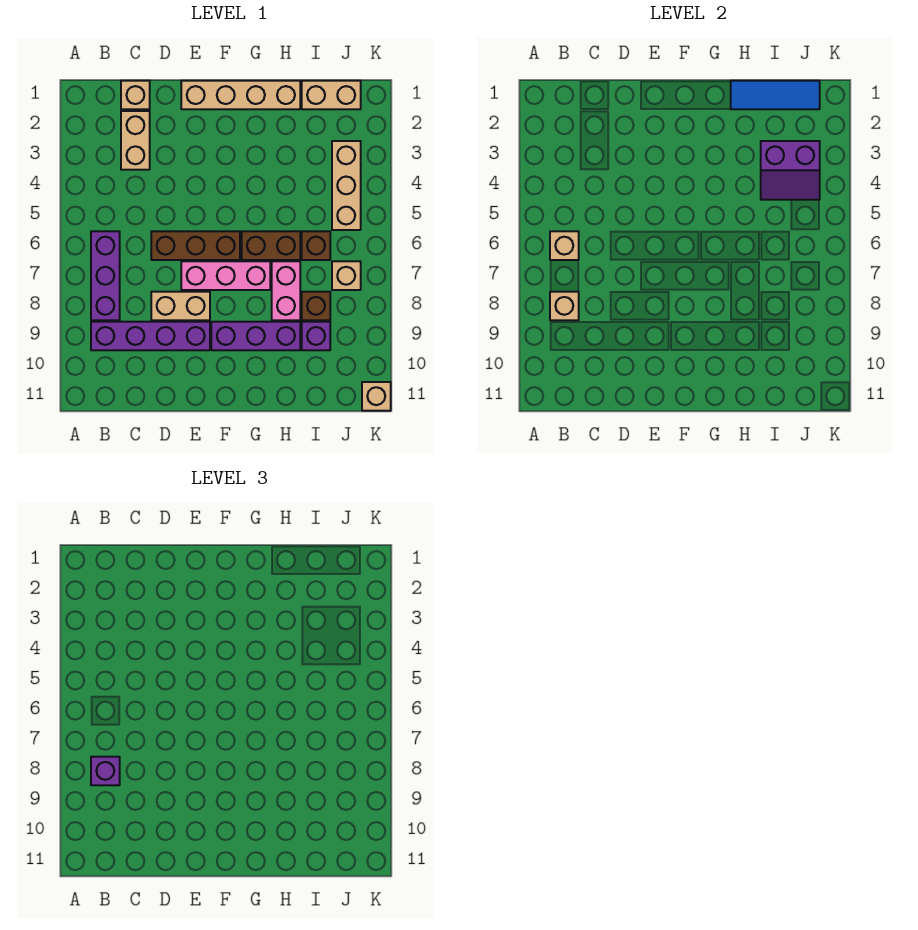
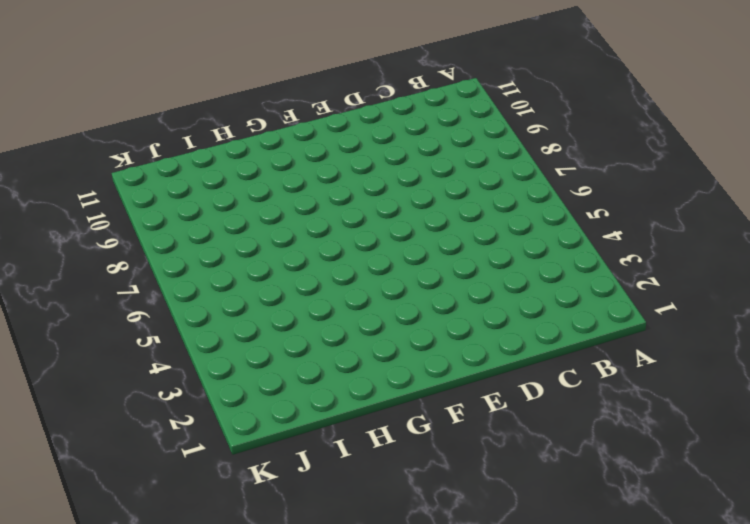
none -> purple 1x3 brick [91,231,120,320]
none -> purple 1x4 brick [91,322,210,350]
none -> tan 1x1 brick [121,81,150,109]

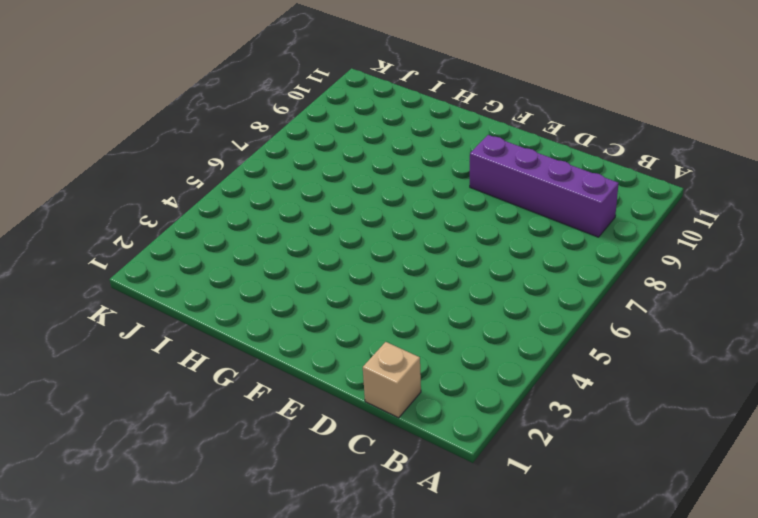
none -> purple 1x3 brick [91,231,120,320]
none -> tan 1x2 brick [121,111,150,170]
none -> brown 1x3 brick [151,231,240,260]

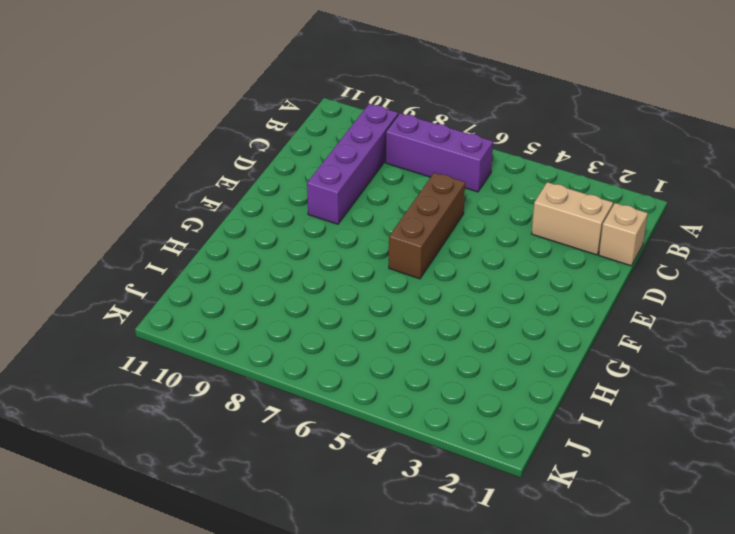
none -> tan 1x2 brick [151,292,210,320]
none -> tan 1x4 brick [181,81,300,109]
none -> pink 1x3 brick [181,261,270,290]

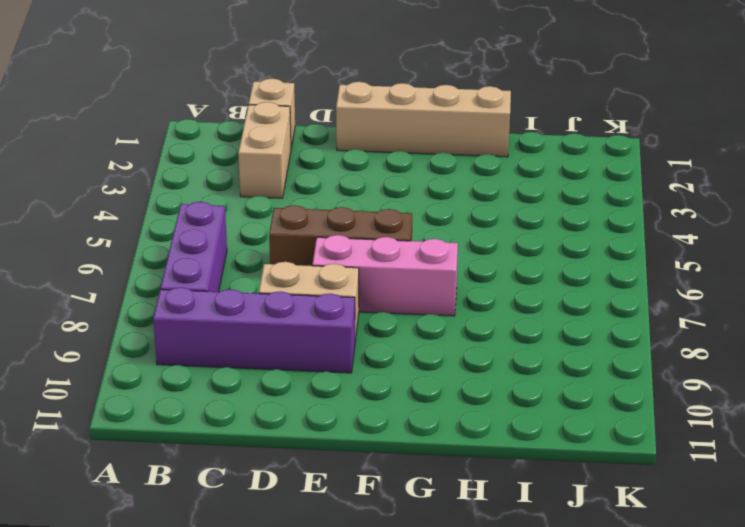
none -> purple 1x3 brick [211,322,300,350]
none -> brown 1x2 brick [242,231,300,260]
none -> pink 1x2 brick [272,261,300,320]

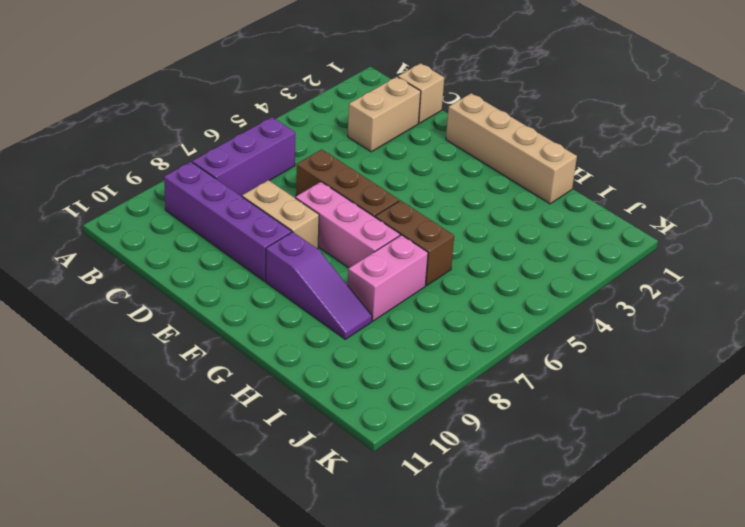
purple 1x3 slope [266,232,372,339] -> purple 1x3 brick [211,322,300,350]
none -> tan 1x2 brick [302,81,361,109]
none -> brown 1x1 brick [302,231,330,260]
none -> brown 1x1 brick [302,292,330,320]

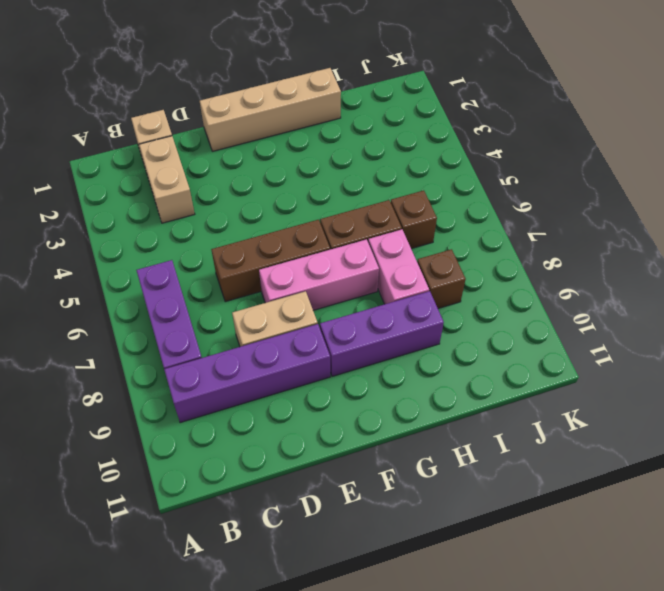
none -> tan 1x2 brick [302,81,361,109]
none -> purple 1x1 brick [302,322,330,350]
none -> tan 1x3 brick [332,141,361,230]

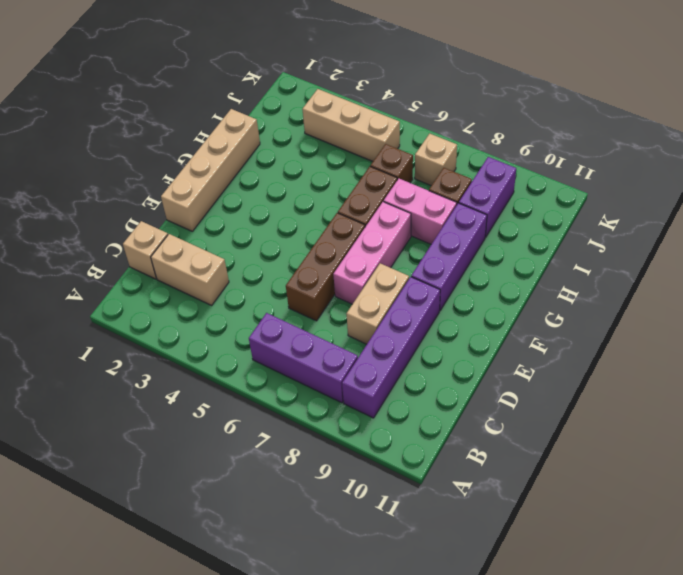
purple 1x2 brick [459,157,516,237] -> purple 1x1 brick [302,322,330,350]
none -> tan 1x2 brick [302,81,361,109]
none -> tan 1x1 brick [362,382,391,411]
none -> tan 1x1 brick [550,231,579,260]

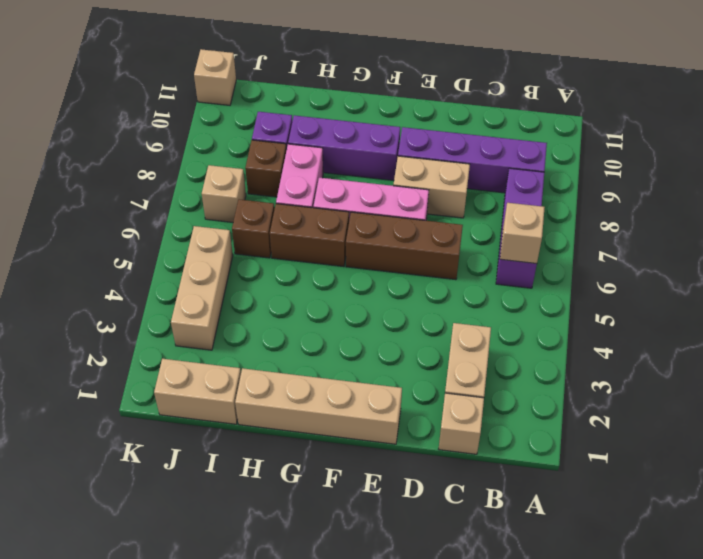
none -> tan 1x1 brick [550,292,579,320]
none -> blue 1x3 tile [731,81,820,109]
none -> purple 2x2 slope [761,141,820,200]

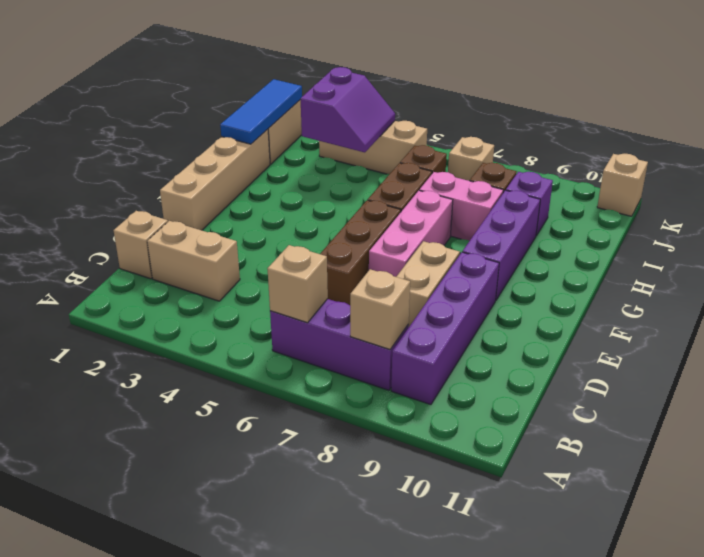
none -> purple 1x1 brick [91,757,120,785]

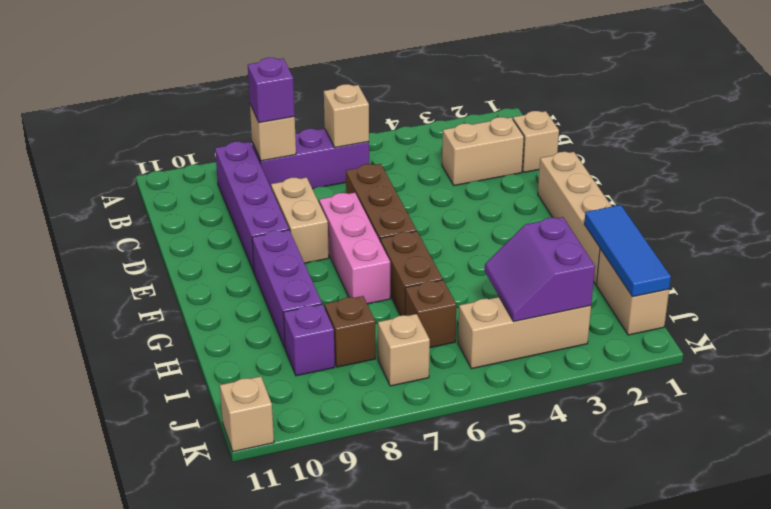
none -> pink 1x2 brick [272,261,300,320]

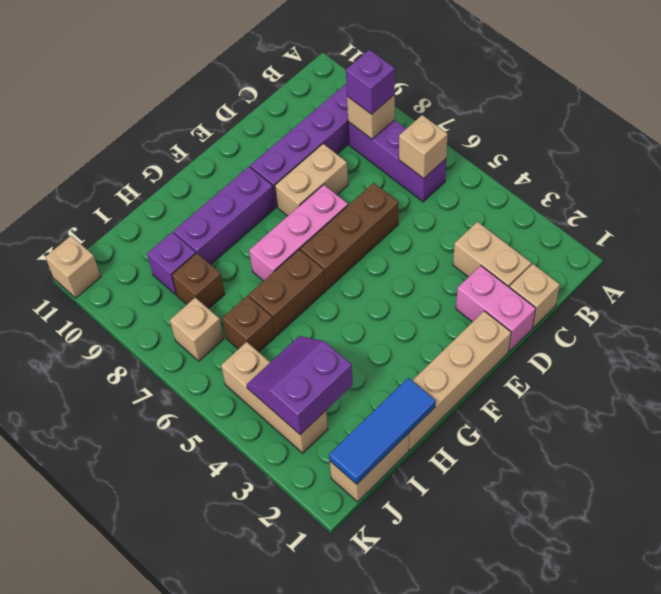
pink 1x2 brick [456,266,536,351] -> pink 1x2 brick moved to [272,261,300,320]

